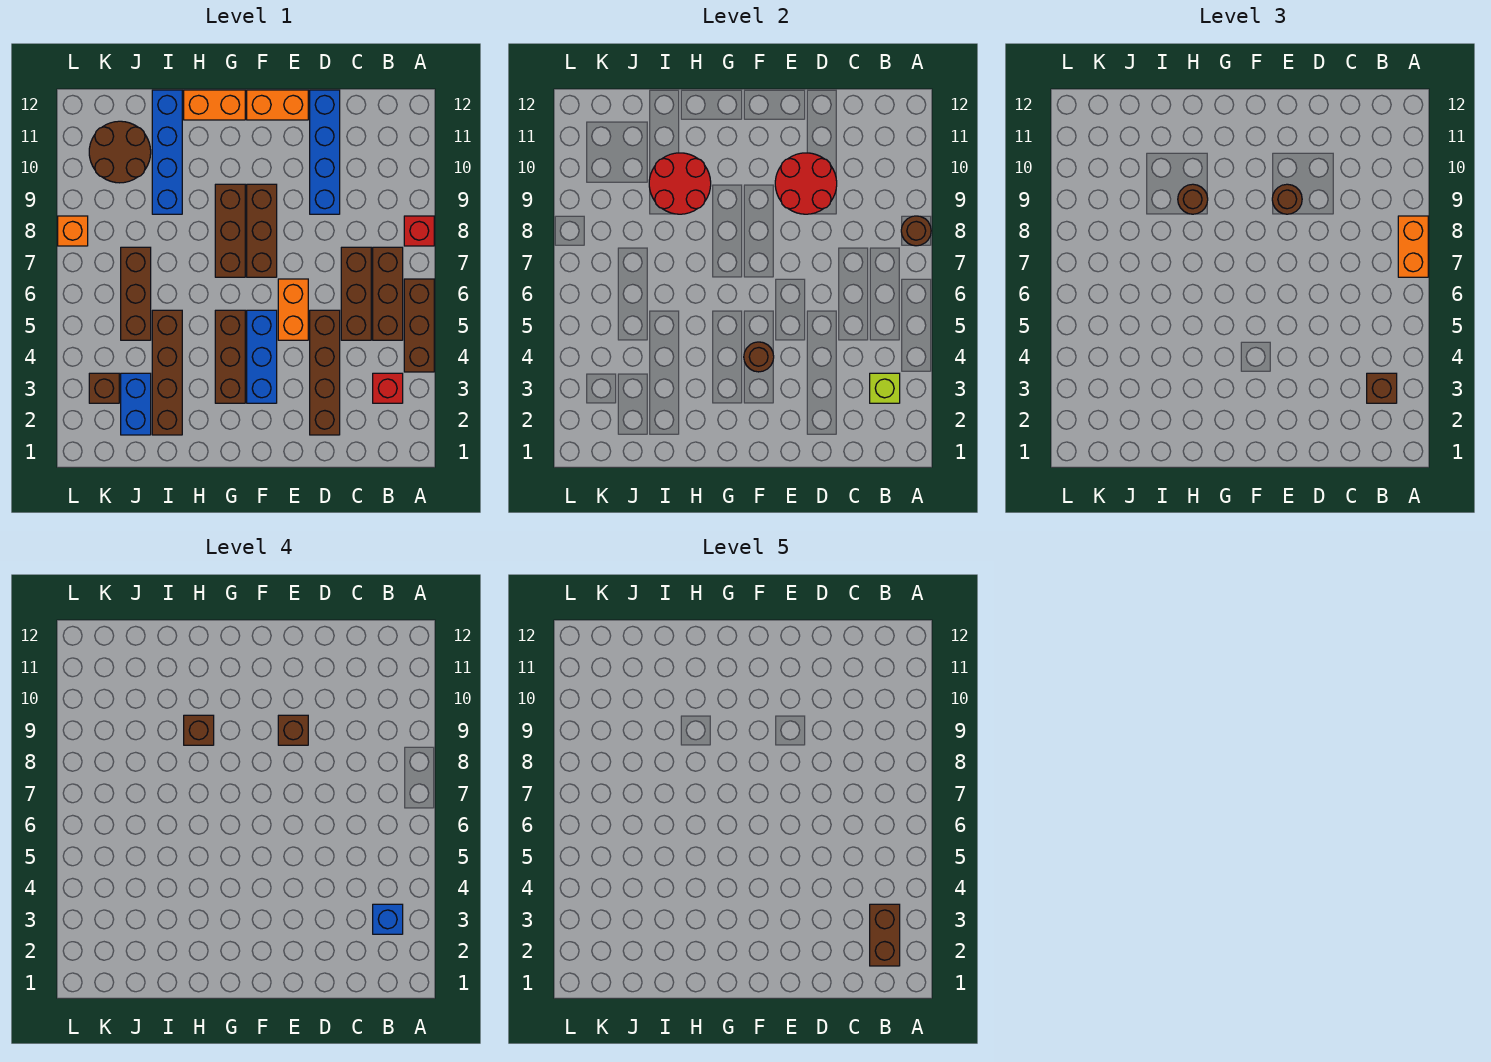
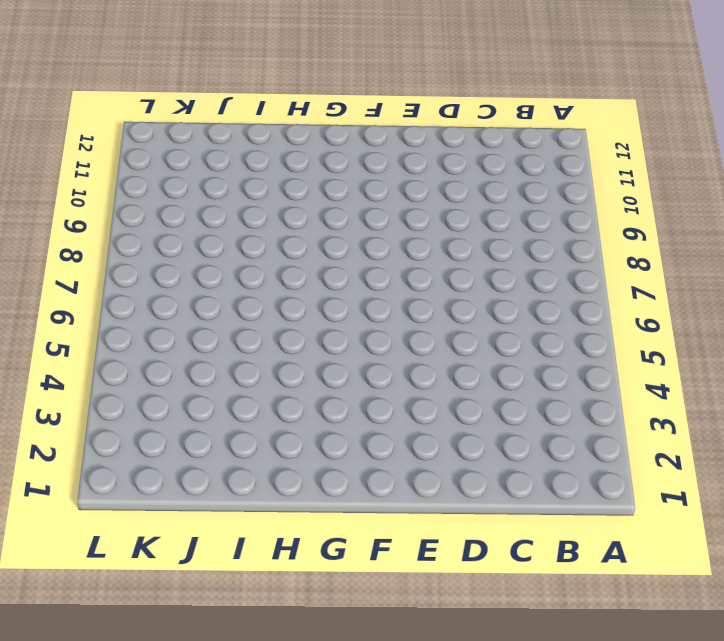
none -> brown 1x3 brick [404,279,434,372]
none -> red 1x1 brick [404,216,434,246]
none -> red 1x1 brick [373,373,403,403]
none -> brown 1x3 brick [373,247,403,340]

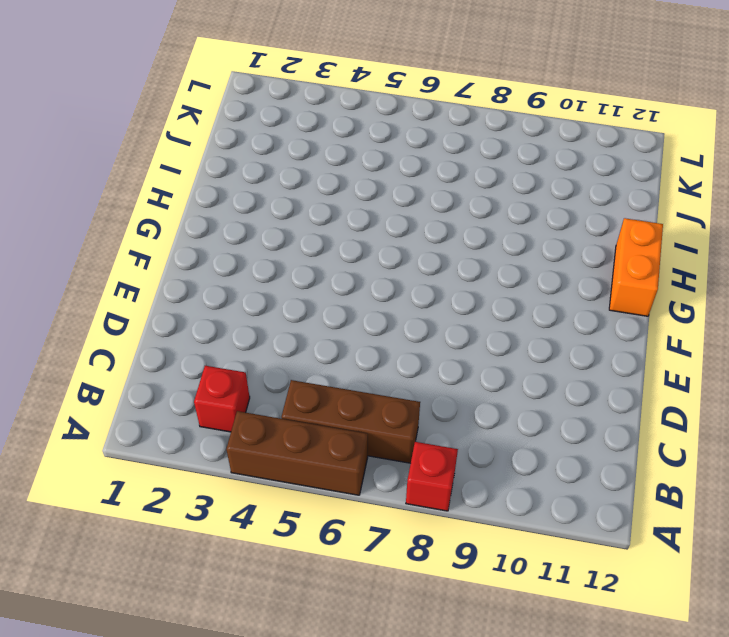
none -> brown 1x3 brick [341,247,371,340]
none -> brown 1x4 brick [310,310,340,435]
none -> blue 1x4 brick [310,90,340,214]
none -> orange 1x2 brick [278,279,308,340]

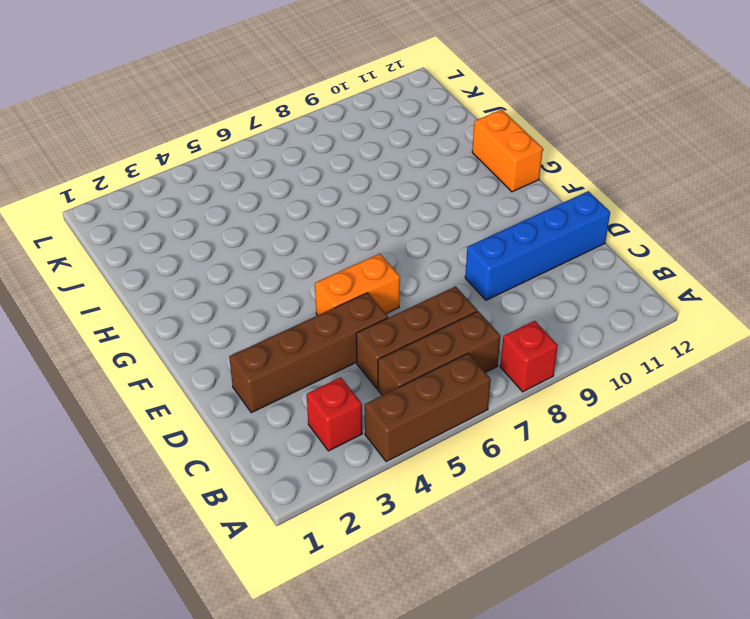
none -> orange 1x2 brick [247,90,308,120]
none -> blue 1x3 brick [247,310,277,403]
none -> brown 1x3 brick [247,184,277,277]
none -> brown 1x3 brick [215,310,245,403]

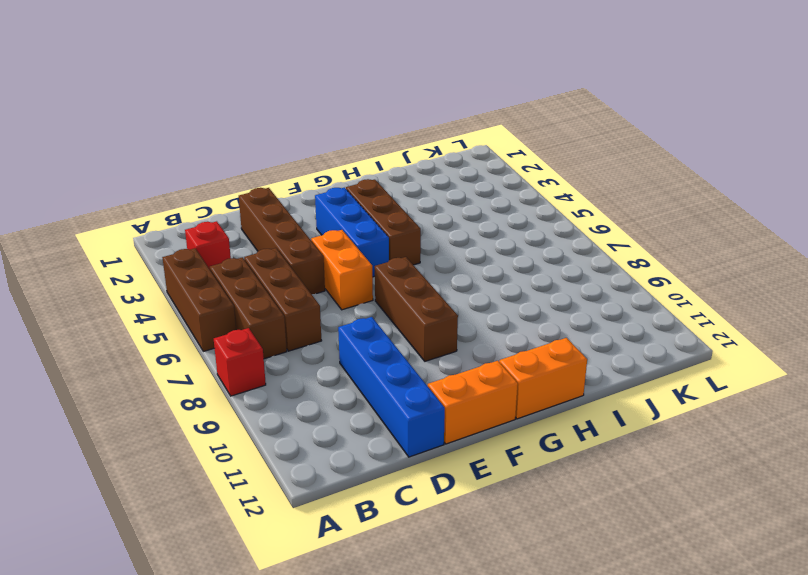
none -> brown 1x3 brick [215,184,245,277]
none -> brown 1x4 brick [152,310,182,435]
none -> blue 1x4 brick [152,90,182,214]
none -> blue 1x2 brick [121,373,151,435]

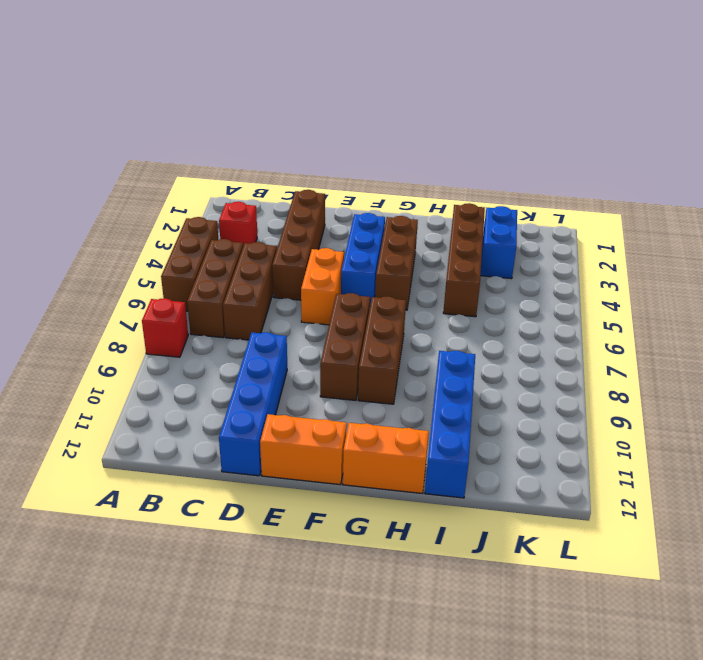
none -> brown 1x3 brick [121,247,151,340]
none -> brown 2x2 round brick [89,121,151,183]
none -> brown 1x1 brick [89,373,119,403]
none -> orange 1x1 brick [58,216,88,246]

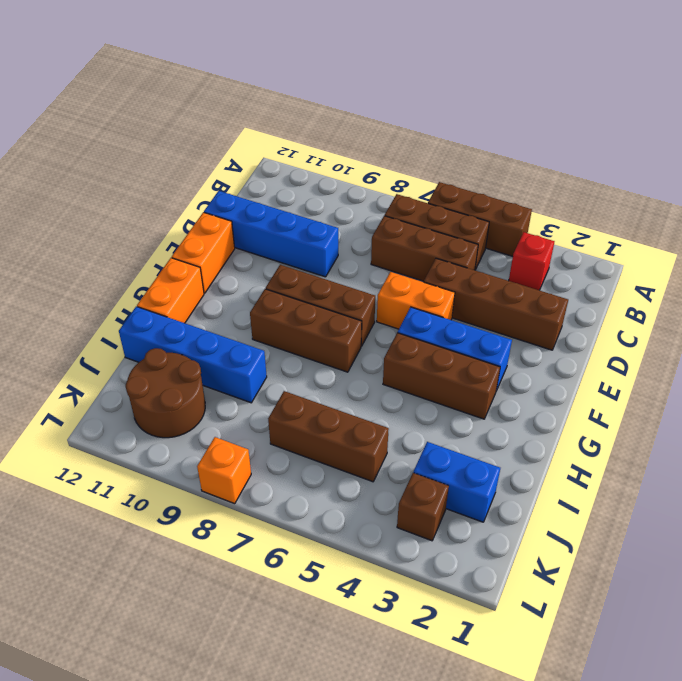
none -> red 1x1 brick [404,216,434,246]
none -> brown 1x4 brick [152,310,182,435]
none -> brown 1x1 round brick [901,216,931,246]
none -> lime 1x1 brick [870,373,900,403]

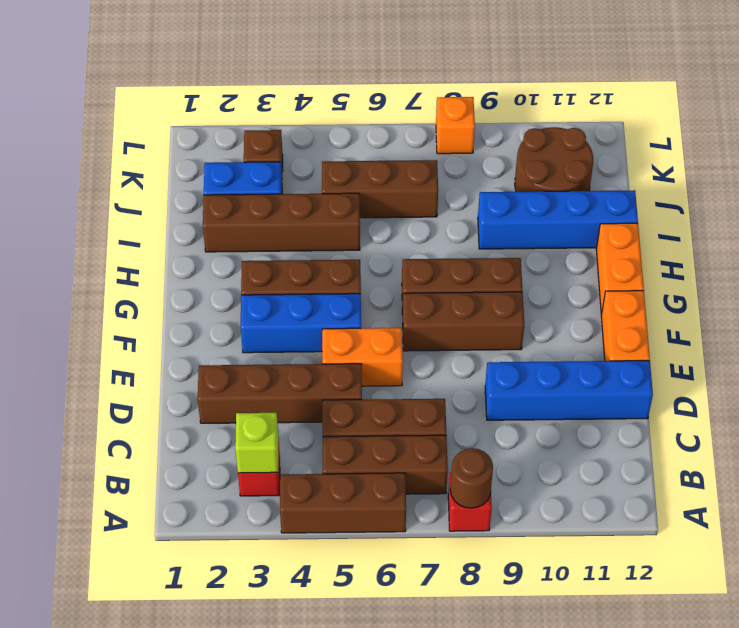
none -> red 2x2 round brick [775,153,837,214]
none -> brown 1x1 round brick [744,342,774,372]
none -> red 2x2 round brick [649,153,711,214]
none -> orange 1x2 brick [1398,216,1428,277]

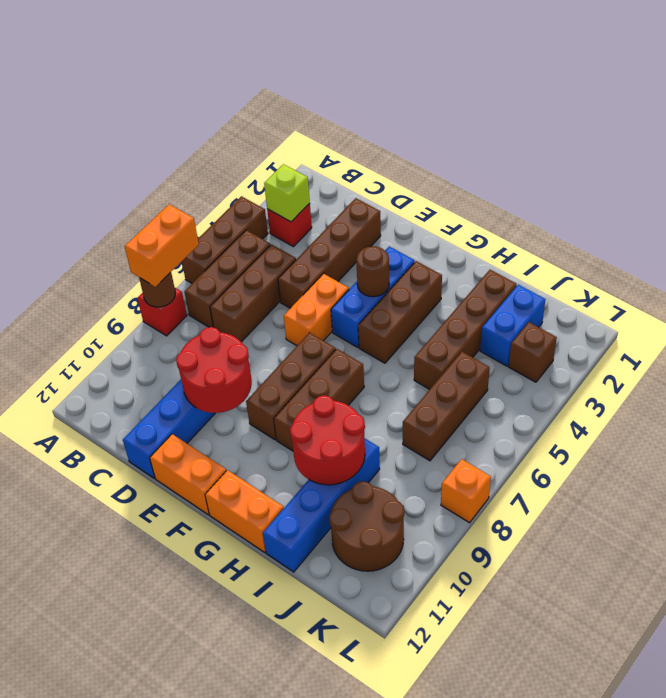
none -> brown 1x1 brick [1367,373,1397,403]
none -> brown 1x1 round brick [1272,184,1302,214]
none -> brown 1x1 round brick [1178,184,1208,214]
none -> blue 1x1 brick [373,904,403,934]

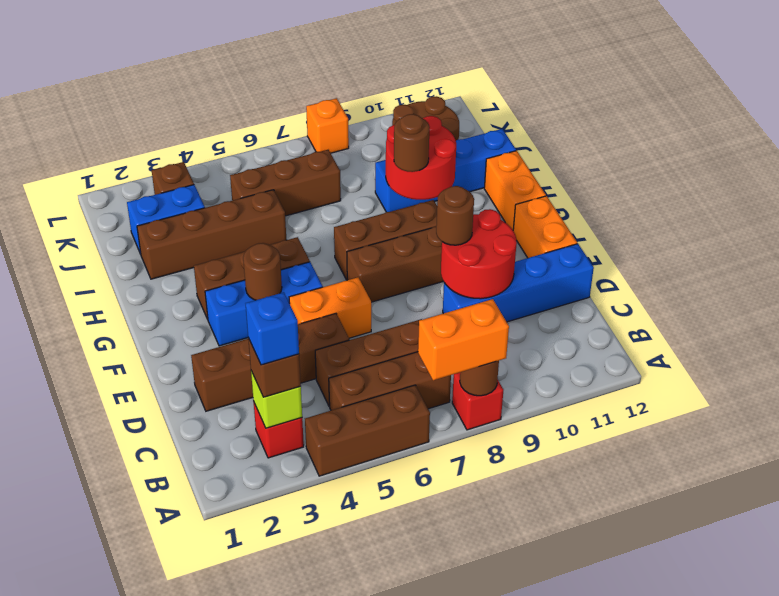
none -> brown 1x1 brick [278,715,308,745]
none -> brown 1x1 brick [184,715,214,745]
none -> brown 1x2 brick [870,904,900,966]

